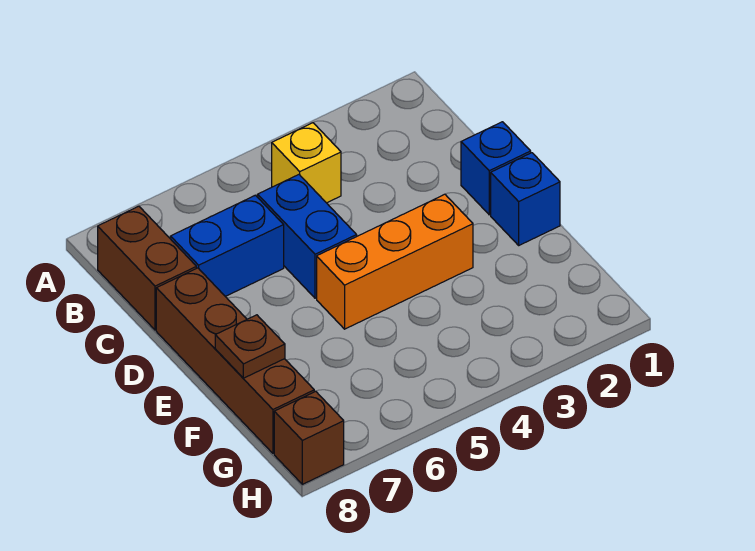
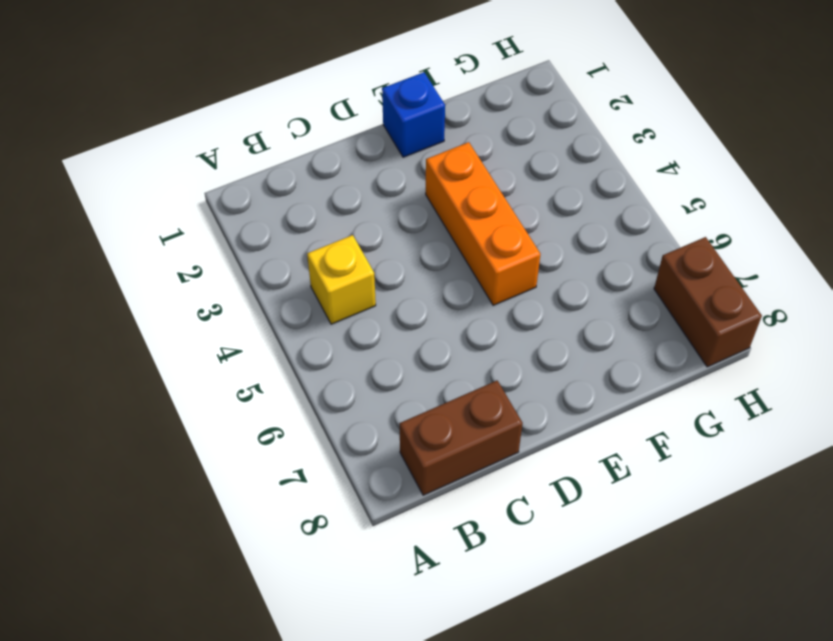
brown 1x2 brick [654,237,762,367] -> brown 1x1 brick [274,391,344,484]
none -> blue 1x2 brick [258,175,357,298]
none -> blue 1x2 brick [171,195,284,296]

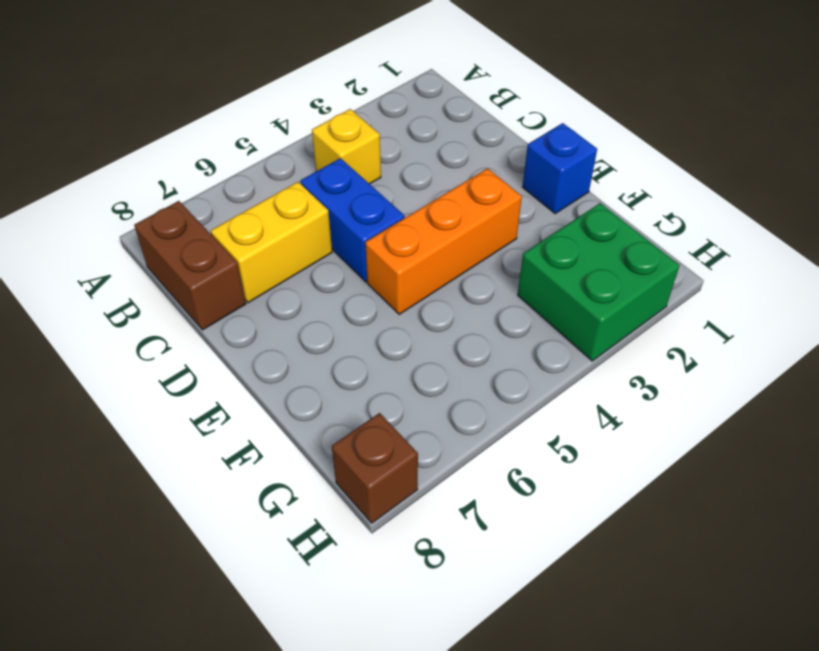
yellow 1x2 brick [211,182,332,303] -> blue 1x2 brick [171,195,284,296]
green 2x2 brick [518,203,680,361] -> none
none -> blue 1x1 brick [461,122,531,215]
none -> brown 1x4 brick [156,268,314,453]

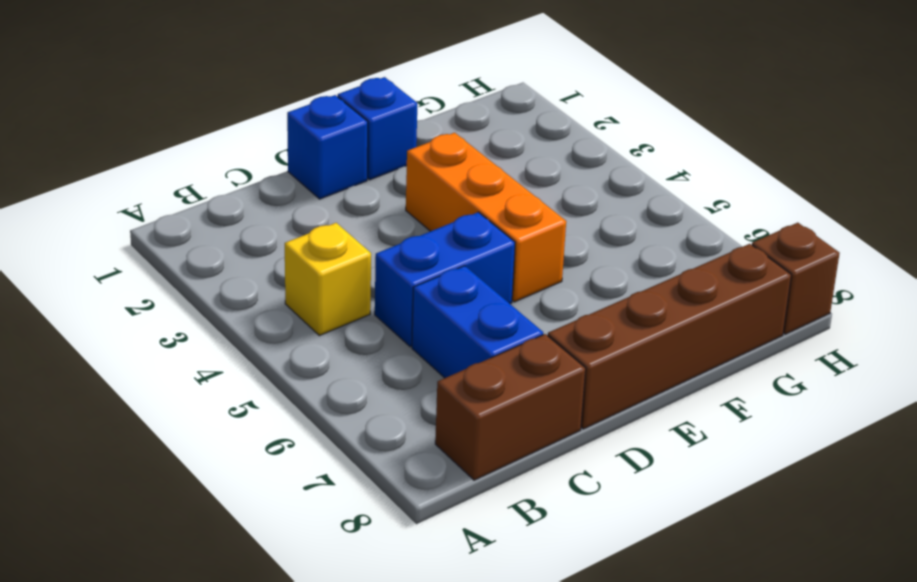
none -> brown 1x1 plate [215,315,285,378]

